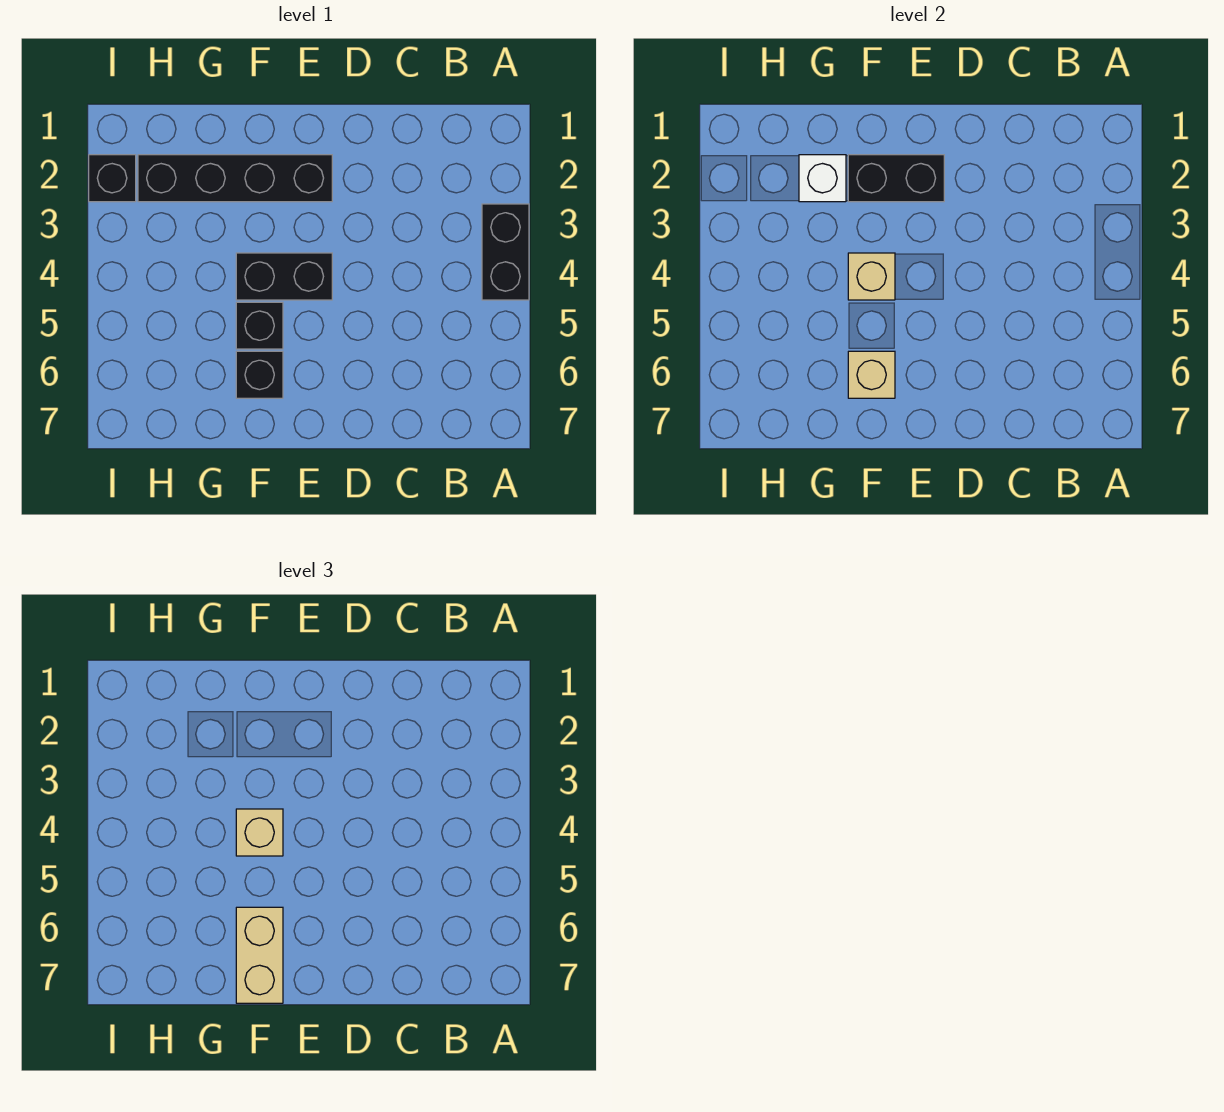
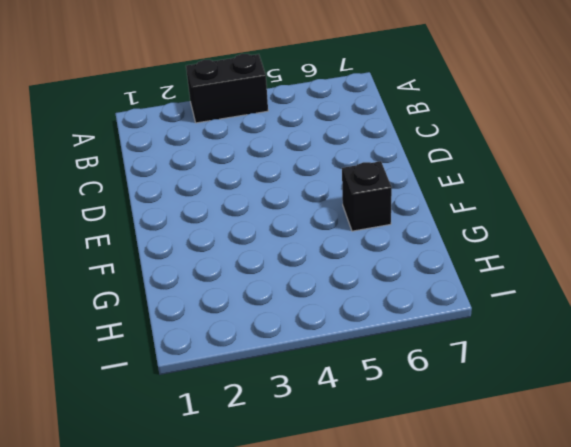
none -> black 1x4 brick [138,155,332,202]
none -> black 1x2 brick [236,253,332,300]
none -> black 1x1 brick [236,302,283,349]

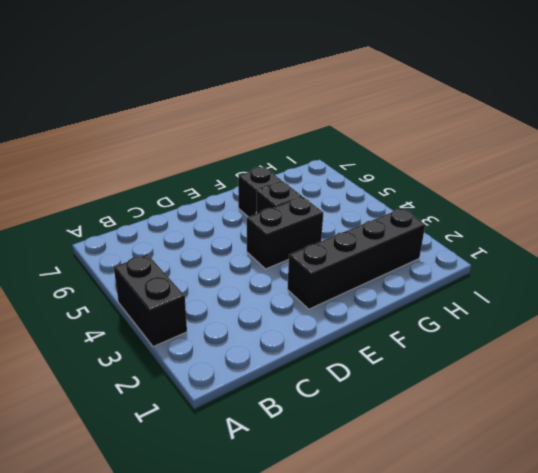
none -> black 1x1 brick [89,155,136,202]
none -> black 1x2 brick [848,155,944,202]
none -> tan 1x1 brick [848,253,895,300]

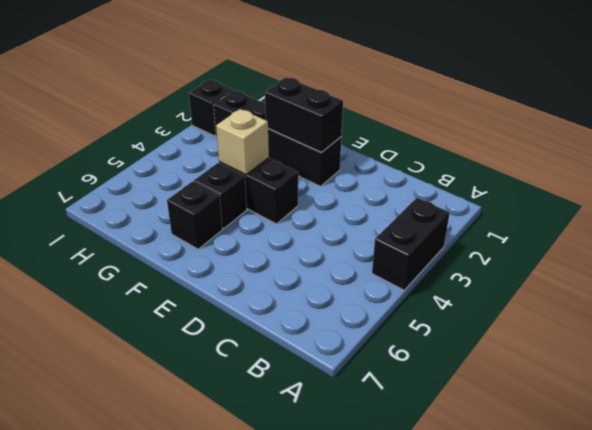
none -> tan 1x1 brick [848,351,895,398]
none -> white 1x1 brick [799,155,846,202]
none -> tan 1x1 brick [236,809,283,856]

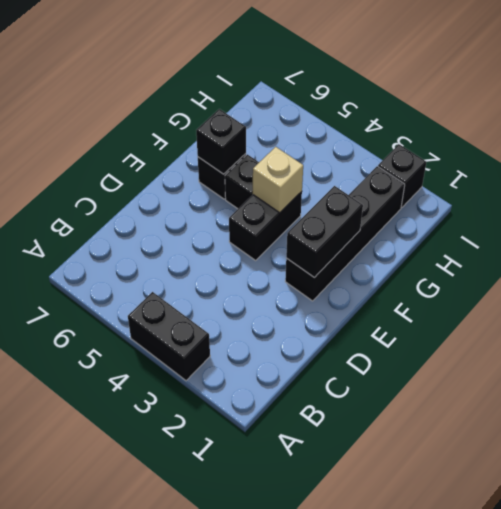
black 1x1 brick [196,109,246,174] -> tan 1x1 brick [848,351,895,398]
none -> white 1x1 brick [799,155,846,202]
none -> tan 1x1 brick [236,809,283,856]
none -> tan 1x2 brick [236,907,283,1003]

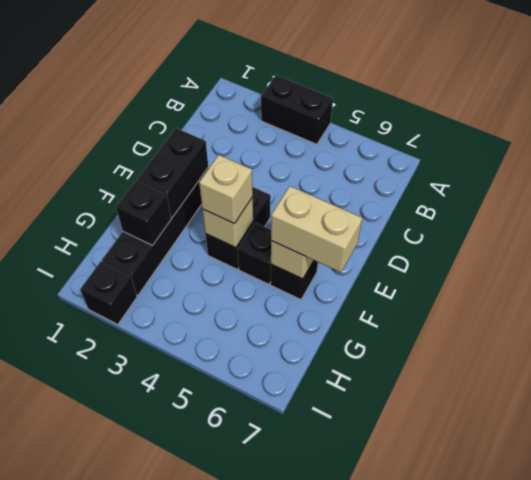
black 1x1 brick [116,181,171,245] -> white 1x1 brick [799,155,846,202]

